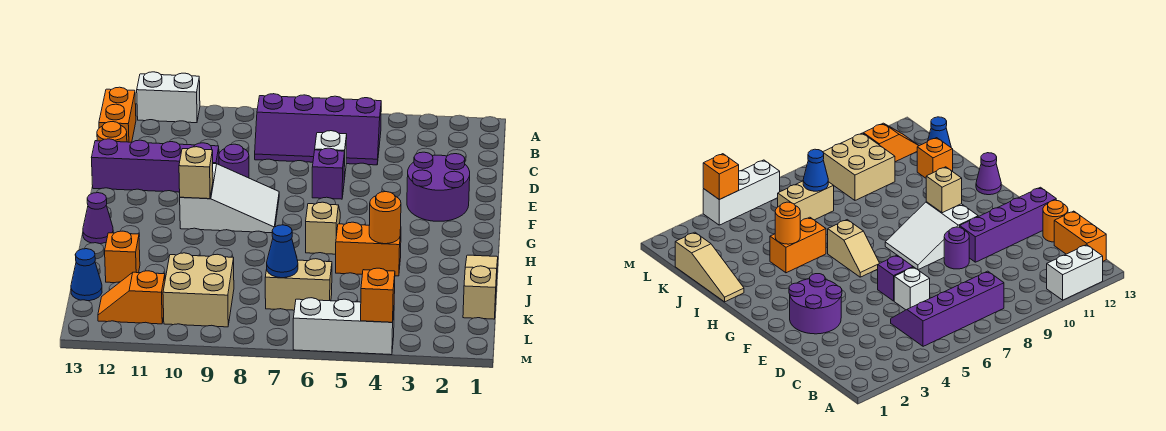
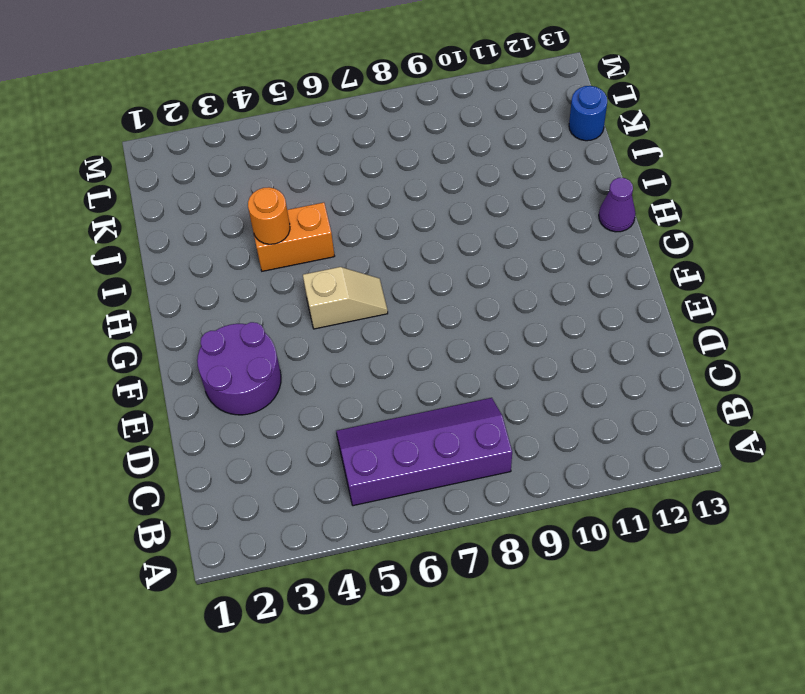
tan 1x2 slope [303,267,388,329] -> tan 1x2 slope turned to [306,202,340,254]
blue 1x1 round brick [569,86,607,141] -> blue 1x1 cone [71,249,102,301]
none -> white 1x2 brick [137,72,200,123]
none -> orange 1x2 brick [99,87,136,142]
none -> white 1x1 brick [315,131,347,180]

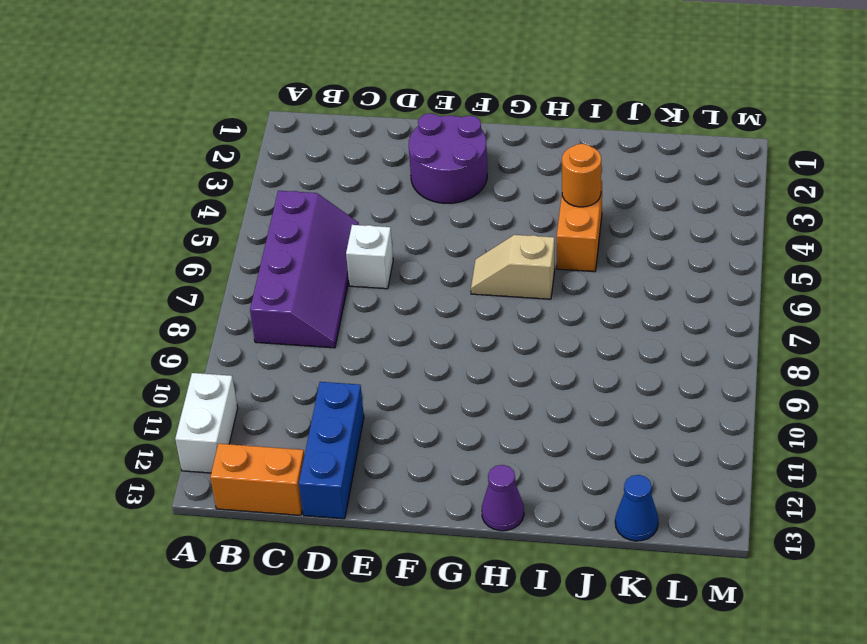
blue 1x3 brick [299,382,364,519] -> orange 1x1 round brick [97,122,127,142]
none -> purple 1x1 brick [312,148,345,199]
none -> purple 1x1 round brick [219,144,249,178]
none -> purple 1x4 brick [92,139,219,192]

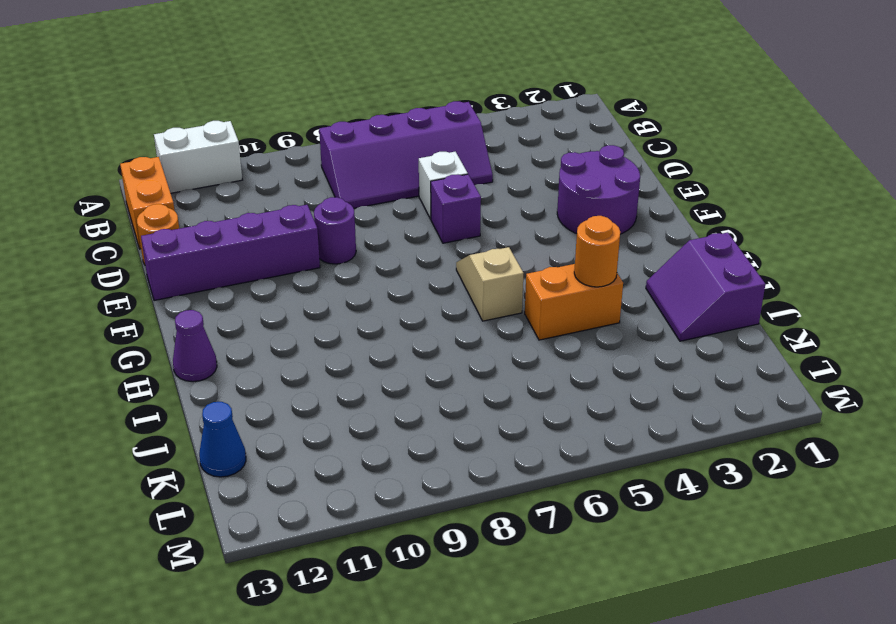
purple 2x2 slope [646,232,765,341] -> tan 1x3 slope [463,255,498,319]
none -> white 2x3 slope [180,164,279,233]
none -> orange 1x1 brick [105,231,140,283]
none -> tan 1x2 brick [265,259,332,310]

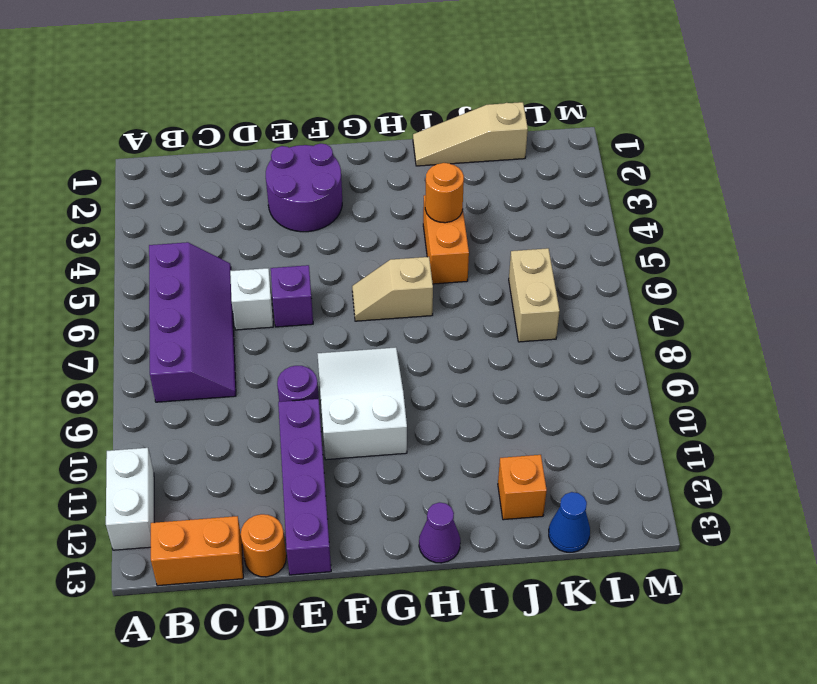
none -> tan 2x2 brick [163,253,234,327]
none -> orange 1x2 slope [98,271,165,324]
none -> white 1x3 brick [293,298,394,355]

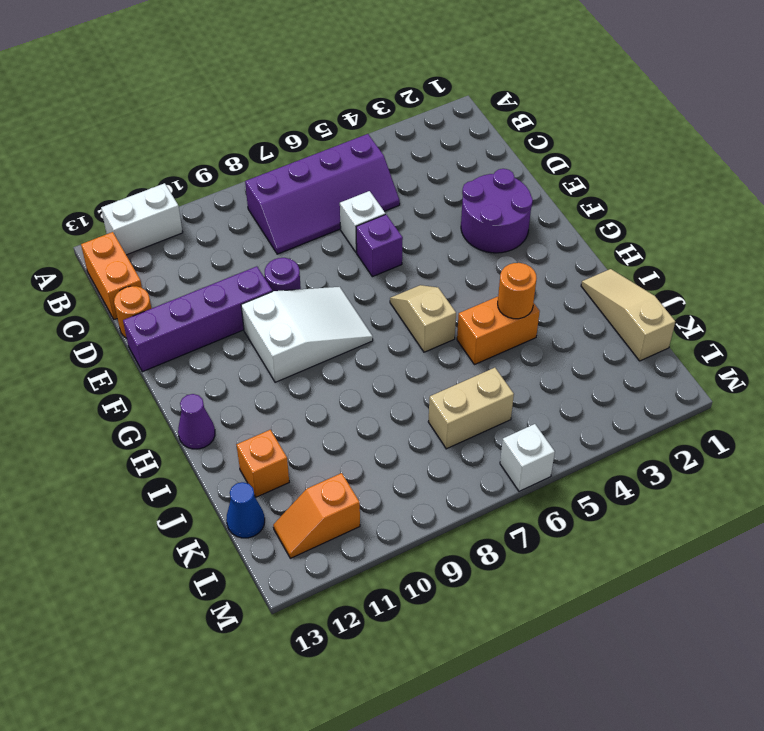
white 1x1 brick [500,424,555,491] -> white 1x3 brick [293,298,394,355]
none -> tan 2x2 brick [163,253,234,327]
none -> tan 1x1 brick [179,147,213,199]
none -> blue 1x1 cone [267,225,298,278]

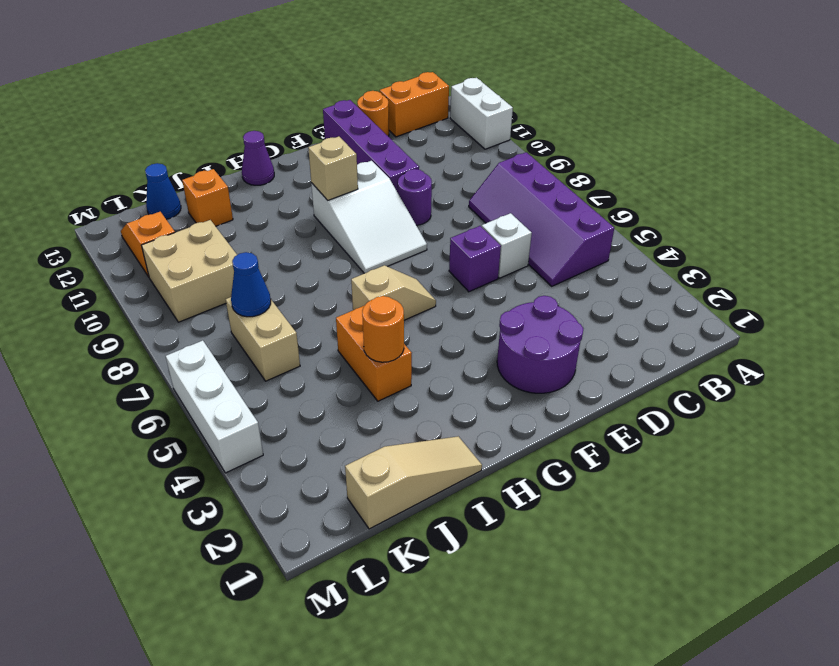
none -> orange 1x1 brick [361,268,395,322]

